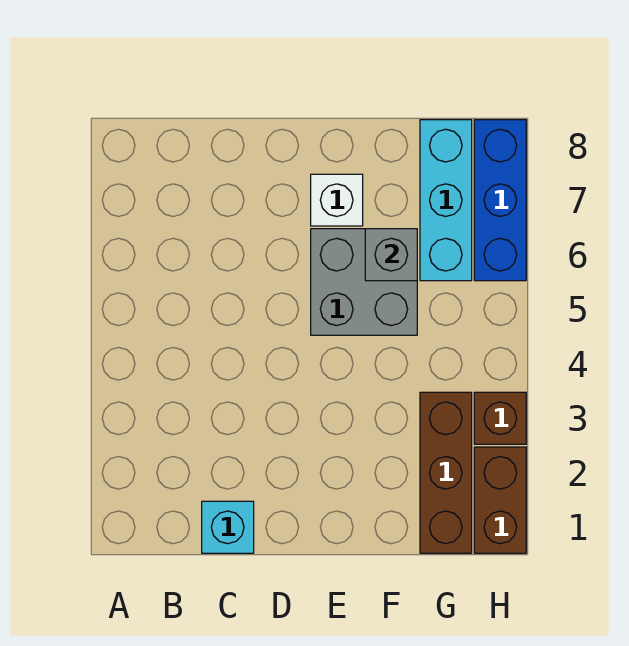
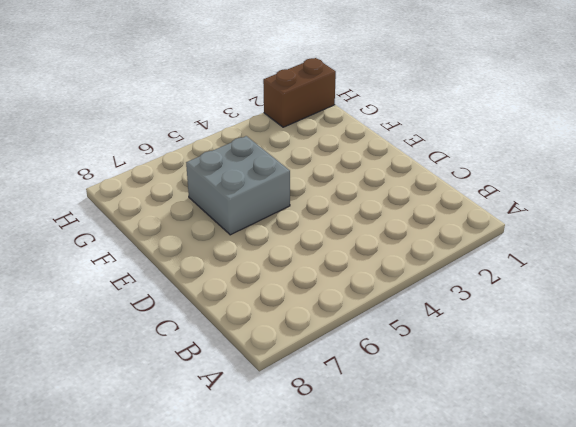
none -> cyan 1x1 brick [202,501,254,553]
none -> white 1x1 brick [311,174,363,226]

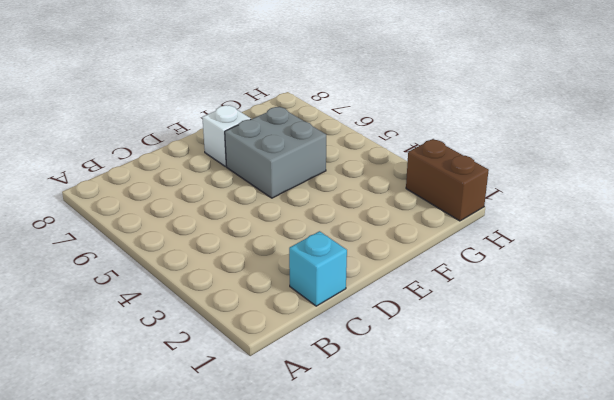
none -> brown 1x3 brick [420,392,472,553]
none -> cyan 1x3 brick [420,120,472,281]

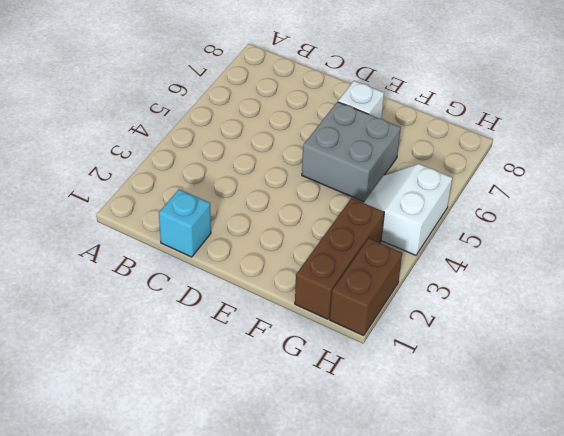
white 2x2 slope [364,164,452,255] -> none
none -> cyan 1x3 brick [420,120,472,281]
none -> brown 1x1 brick [474,392,526,444]

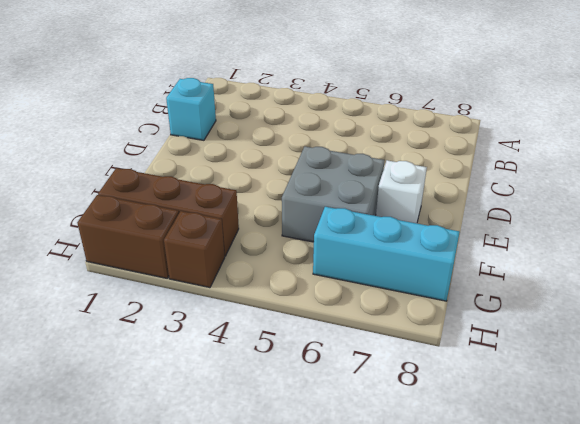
none -> blue 1x3 brick [474,120,526,281]
none -> grey 1x1 brick [365,229,417,281]

